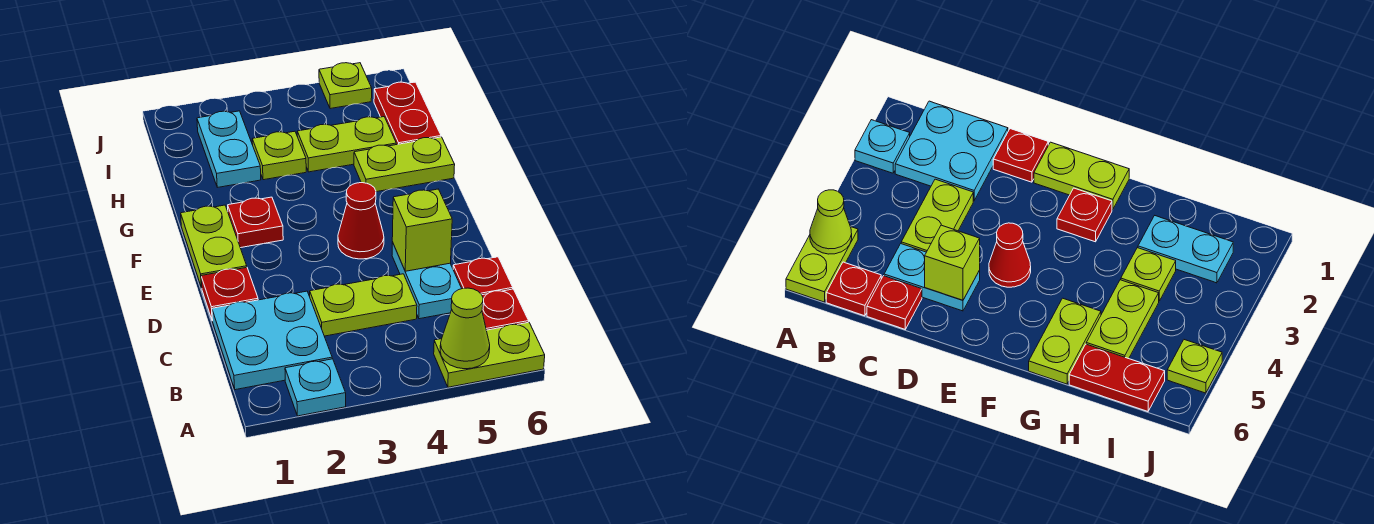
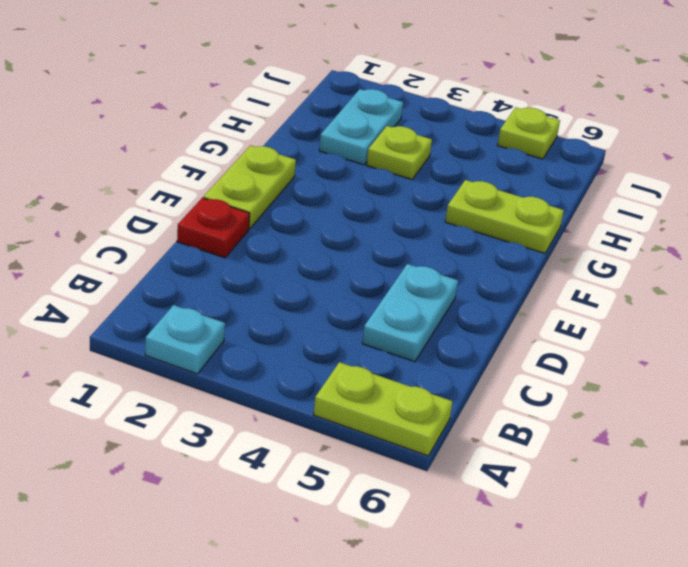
none -> cyan 2x2 plate [212,291,332,390]
none -> red 1x1 plate [482,289,529,330]
none -> lime 1x2 plate [310,274,417,336]

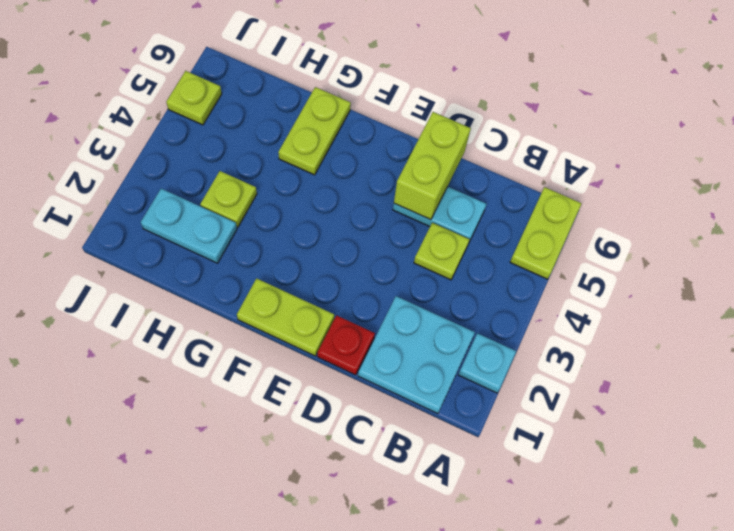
lime 1x1 plate [414,223,470,280] -> lime 1x2 plate [310,274,417,336]
lime 1x2 brick [394,112,471,220] -> lime 1x1 brick [392,189,452,271]
none -> red 1x1 plate [482,289,529,330]
none -> red 1x1 plate [453,257,513,295]
none -> red 1x1 cone [338,183,384,259]

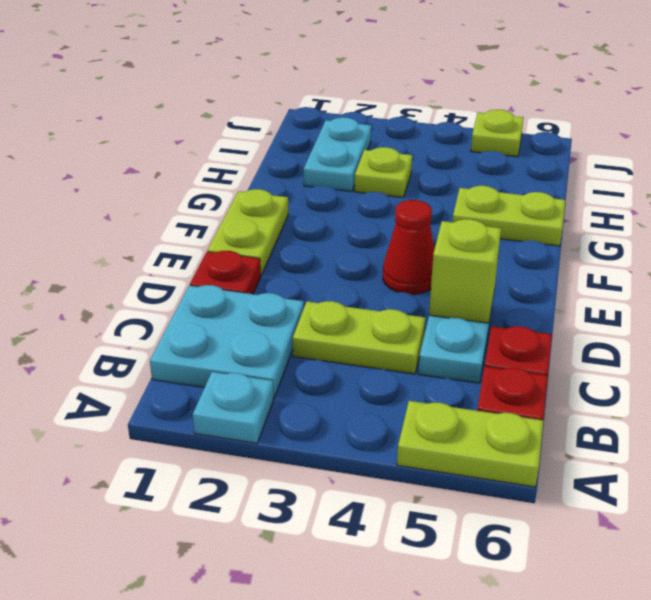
none -> red 1x1 plate [228,197,283,248]
none -> lime 1x2 plate [297,117,396,172]
none -> red 1x2 plate [374,82,441,145]

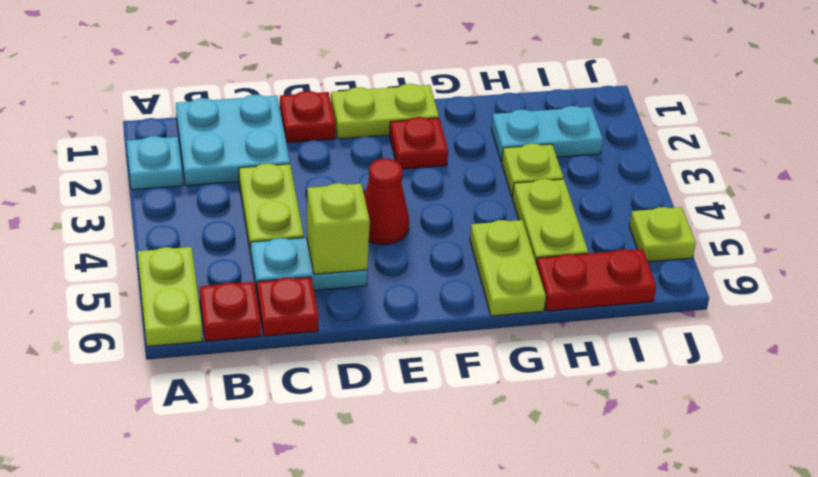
none -> lime 1x1 cone [440,288,490,369]

